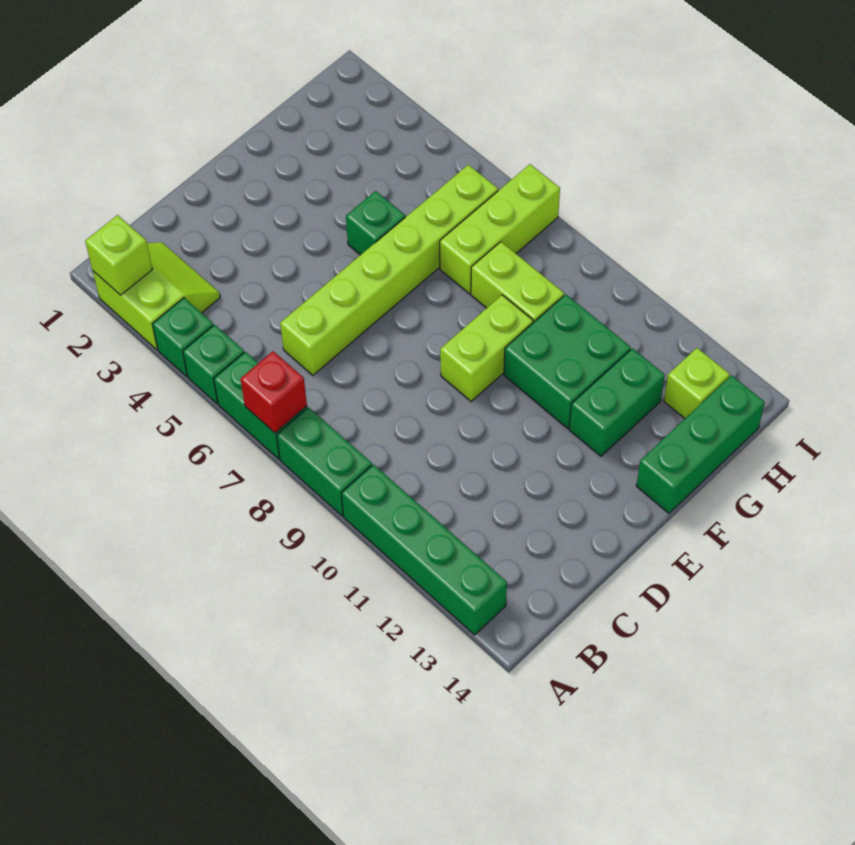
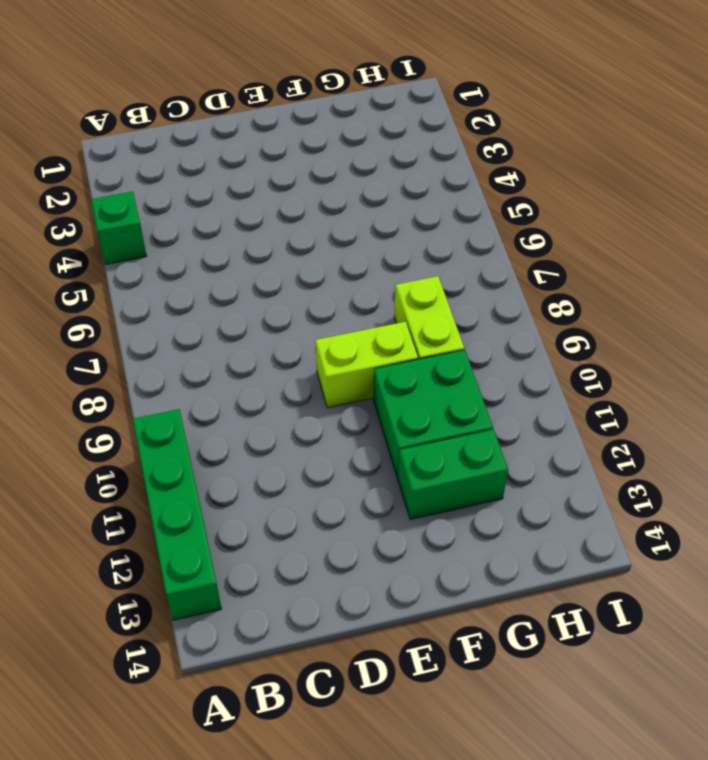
none -> lime 2x2 slope [93,242,220,350]
none -> green 1x1 brick [183,325,244,404]
none -> green 1x2 brick [214,352,307,459]

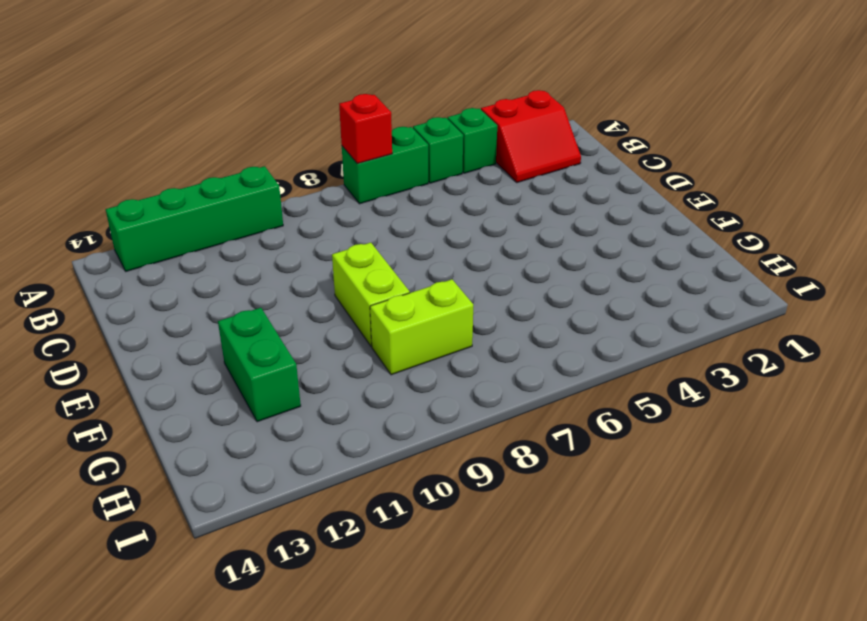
red 2x2 slope [481,90,581,183] -> lime 2x2 slope [93,242,220,350]
none -> green 1x2 brick [277,407,372,516]
none -> lime 1x6 brick [280,165,498,375]
none -> green 1x1 brick [346,191,405,255]

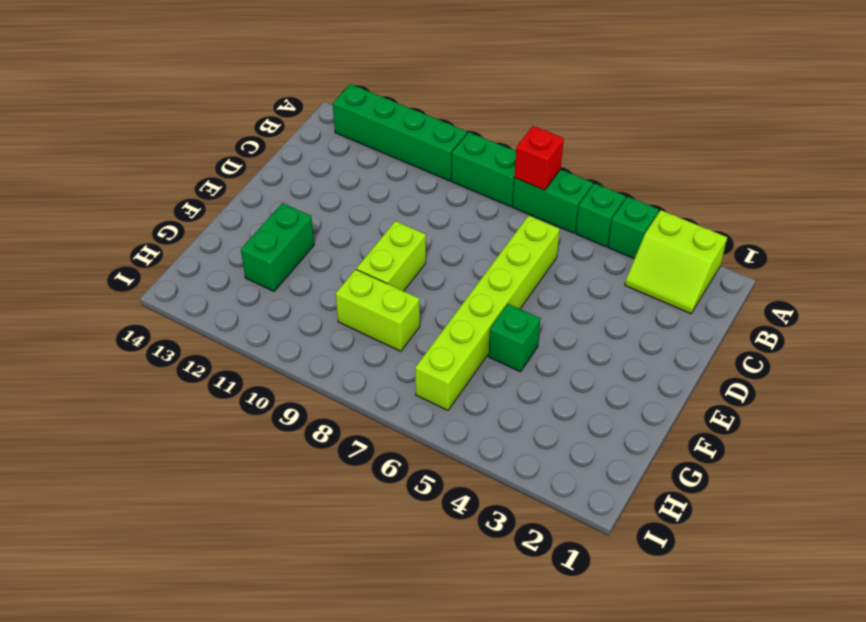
none -> green 2x2 brick [504,294,631,428]
none -> green 1x3 brick [637,375,765,513]
none -> lime 1x3 brick [440,164,560,294]

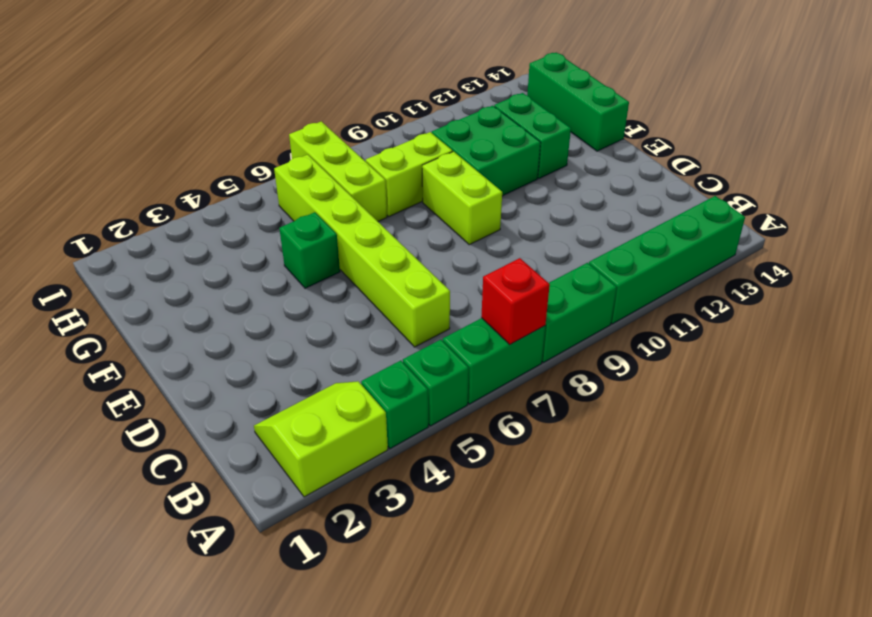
none -> lime 1x1 brick [664,348,730,418]
none -> lime 1x1 brick [85,215,152,295]

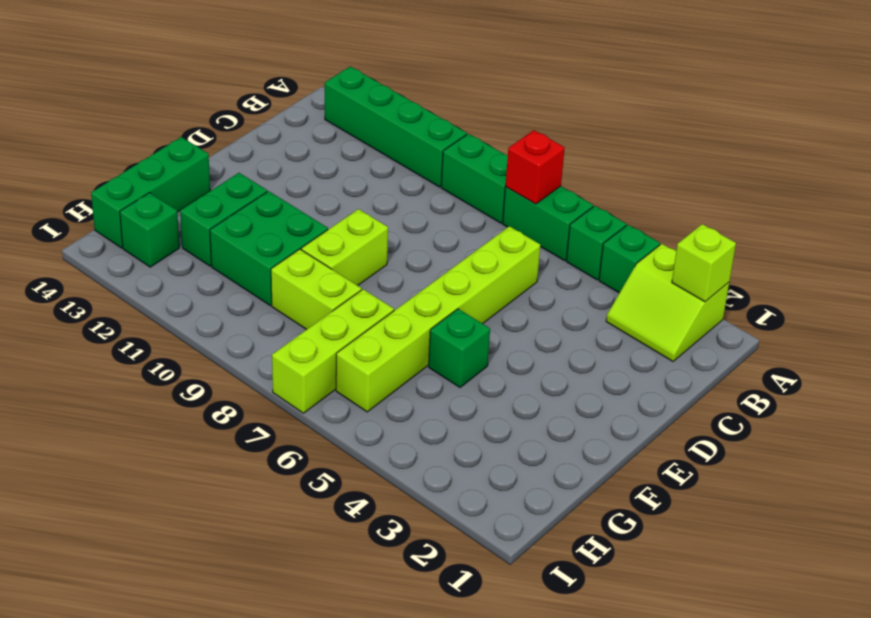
green 1x1 brick [120,193,179,267] -> lime 1x1 brick [664,348,730,418]

